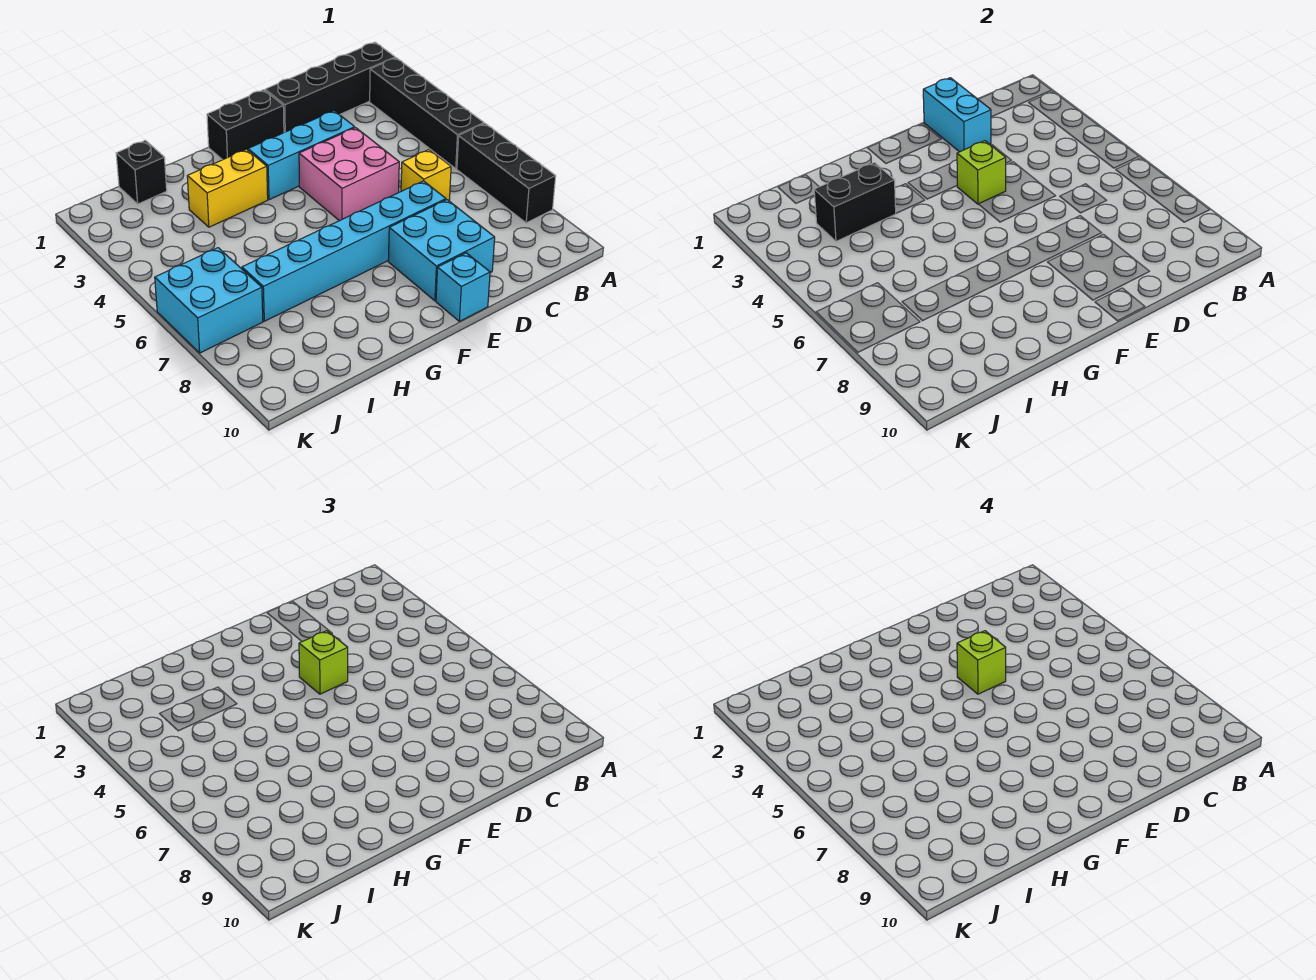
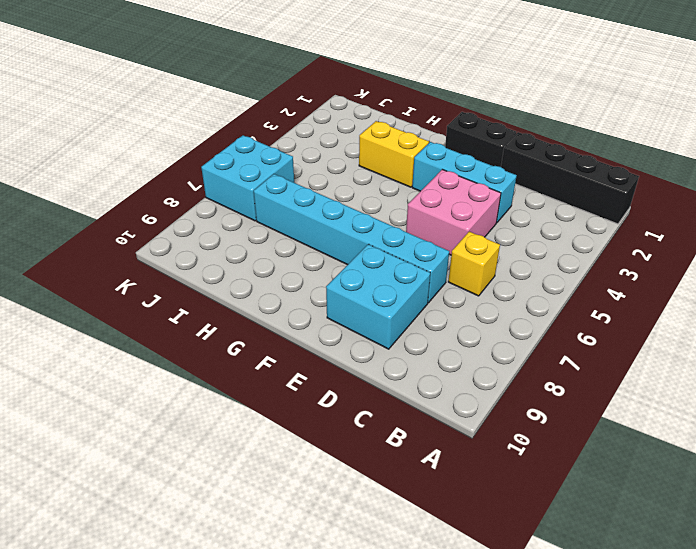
none -> black 1x4 brick [370,58,484,169]
none -> black 1x3 brick [457,124,556,223]
none -> cyan 1x1 brick [436,253,490,321]

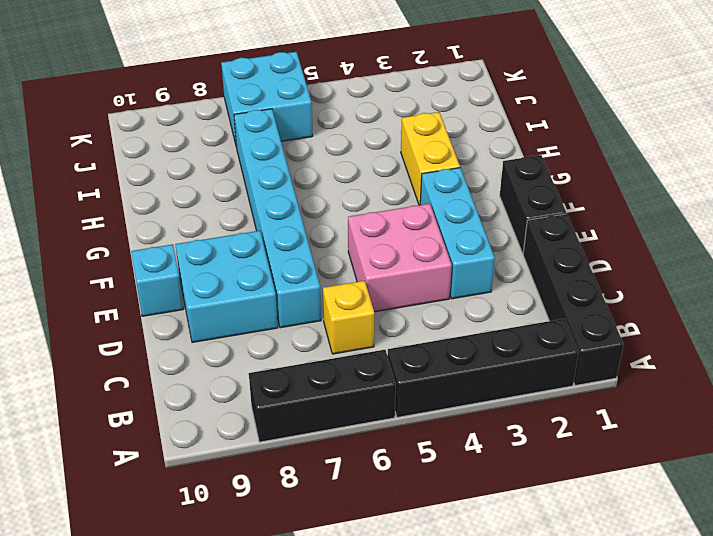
none -> black 1x1 brick [116,140,167,204]
none -> cyan 1x2 brick [923,78,991,152]
none -> lime 1x1 brick [957,141,1006,204]

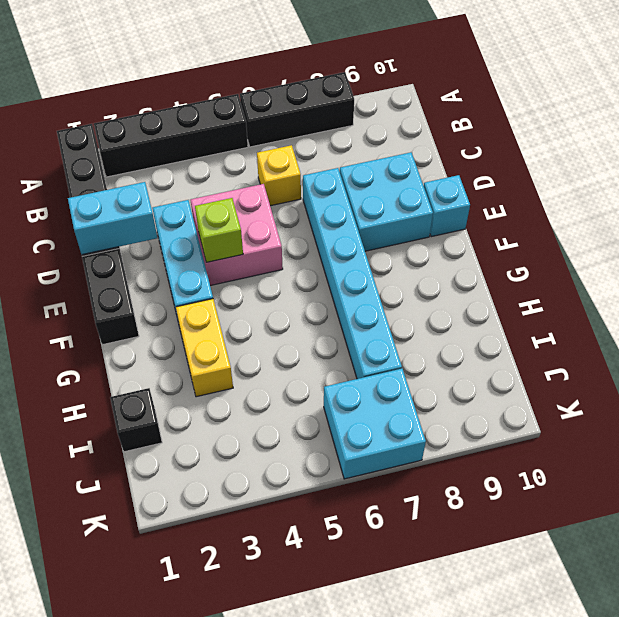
none -> black 1x2 brick [814,163,896,241]
none -> lime 1x1 brick [299,631,348,694]
none -> lime 1x1 brick [957,631,1006,694]

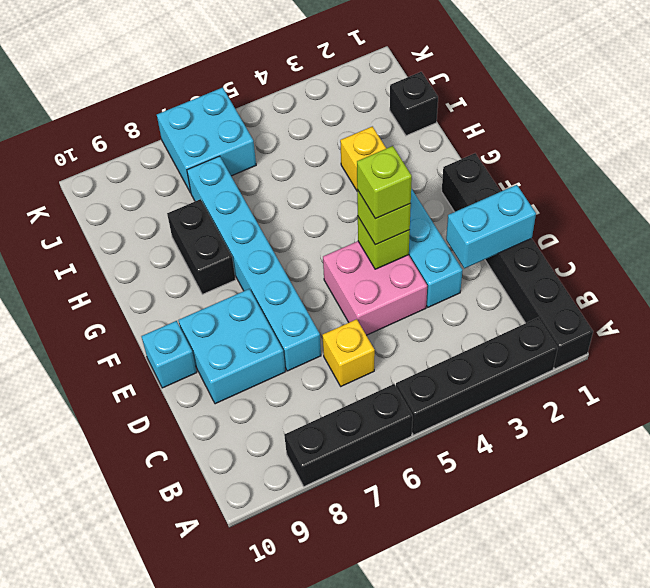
black 1x2 brick [167,199,236,294] -> black 1x2 brick moved to [814,163,896,241]

